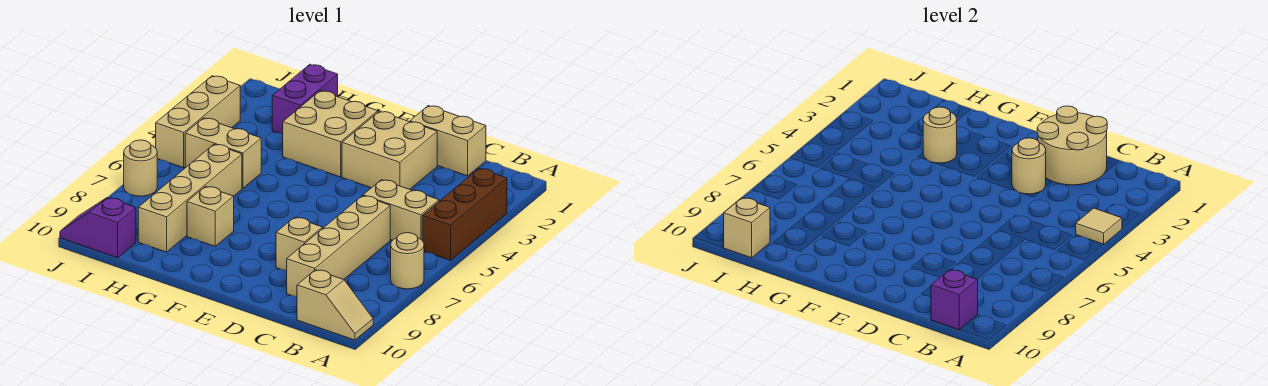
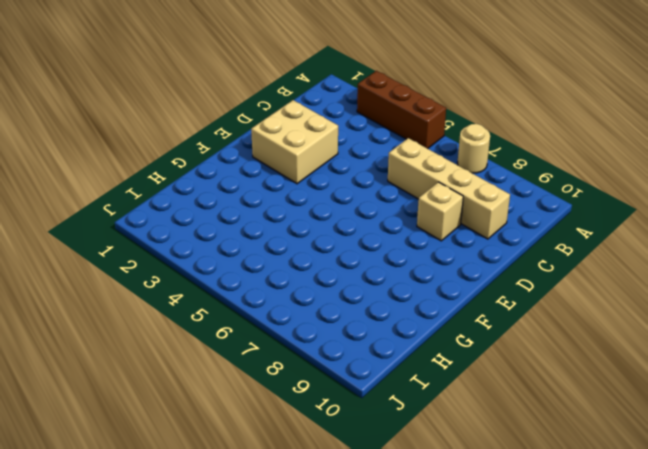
none -> tan 1x2 slope [297,270,373,340]
none -> tan 1x2 brick [363,180,439,240]
none -> tan 1x2 brick [410,106,486,176]

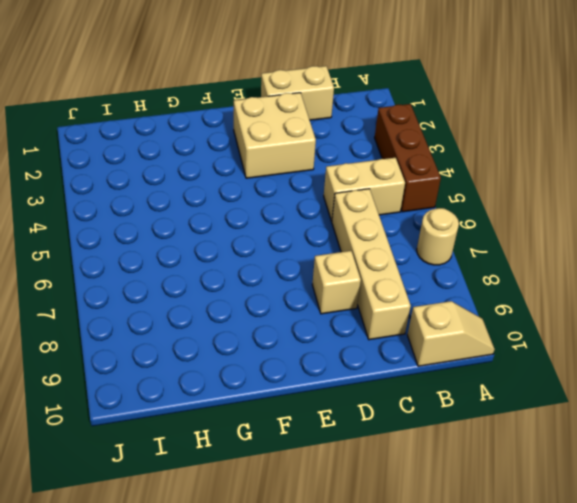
none -> tan 2x2 brick [283,91,378,177]
none -> tan 1x1 brick [187,187,234,246]
none -> purple 1x2 brick [272,64,338,134]

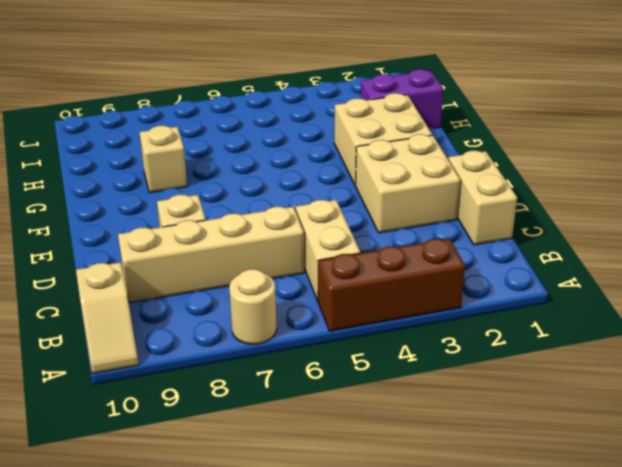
none -> tan 1x2 brick [185,118,261,188]
none -> tan 1x4 brick [138,144,242,252]
none -> purple 1x2 slope [60,197,136,258]

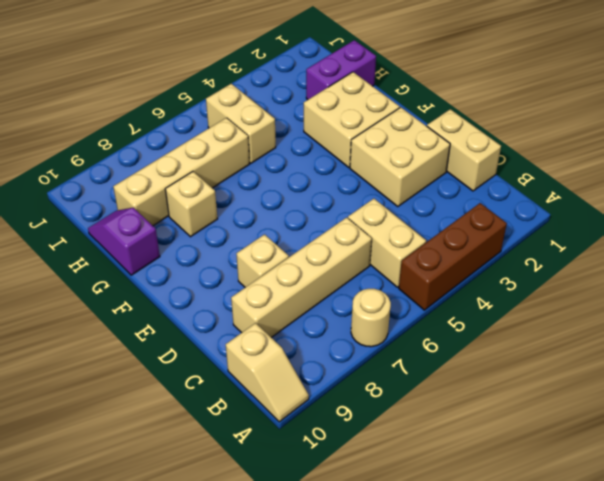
purple 1x2 slope [88,208,160,275] -> purple 1x2 slope moved to [60,197,136,258]
none -> tan 1x3 brick [156,76,240,168]
none -> tan 1x1 round brick [124,140,157,196]
none -> tan 1x1 tile [1076,208,1122,244]

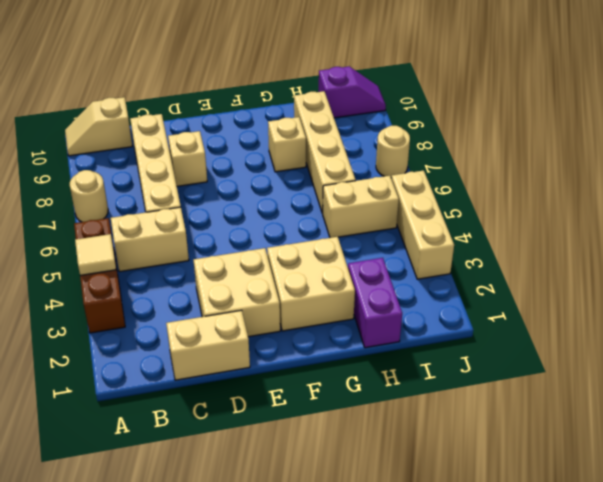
none -> purple 1x1 brick [931,270,978,330]
none -> tan 2x2 round brick [1037,106,1107,185]
none -> tan 1x1 round brick [1012,138,1046,194]

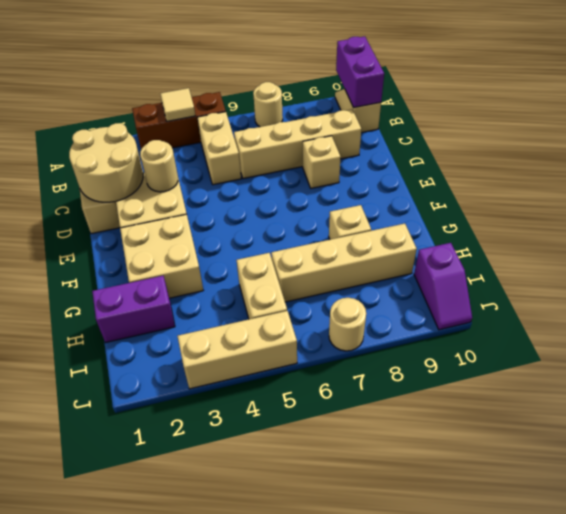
purple 1x2 brick [336,36,384,108] -> purple 1x1 brick [931,270,978,330]
none -> tan 1x1 round brick [923,107,957,163]
none -> tan 1x1 brick [724,198,770,258]

